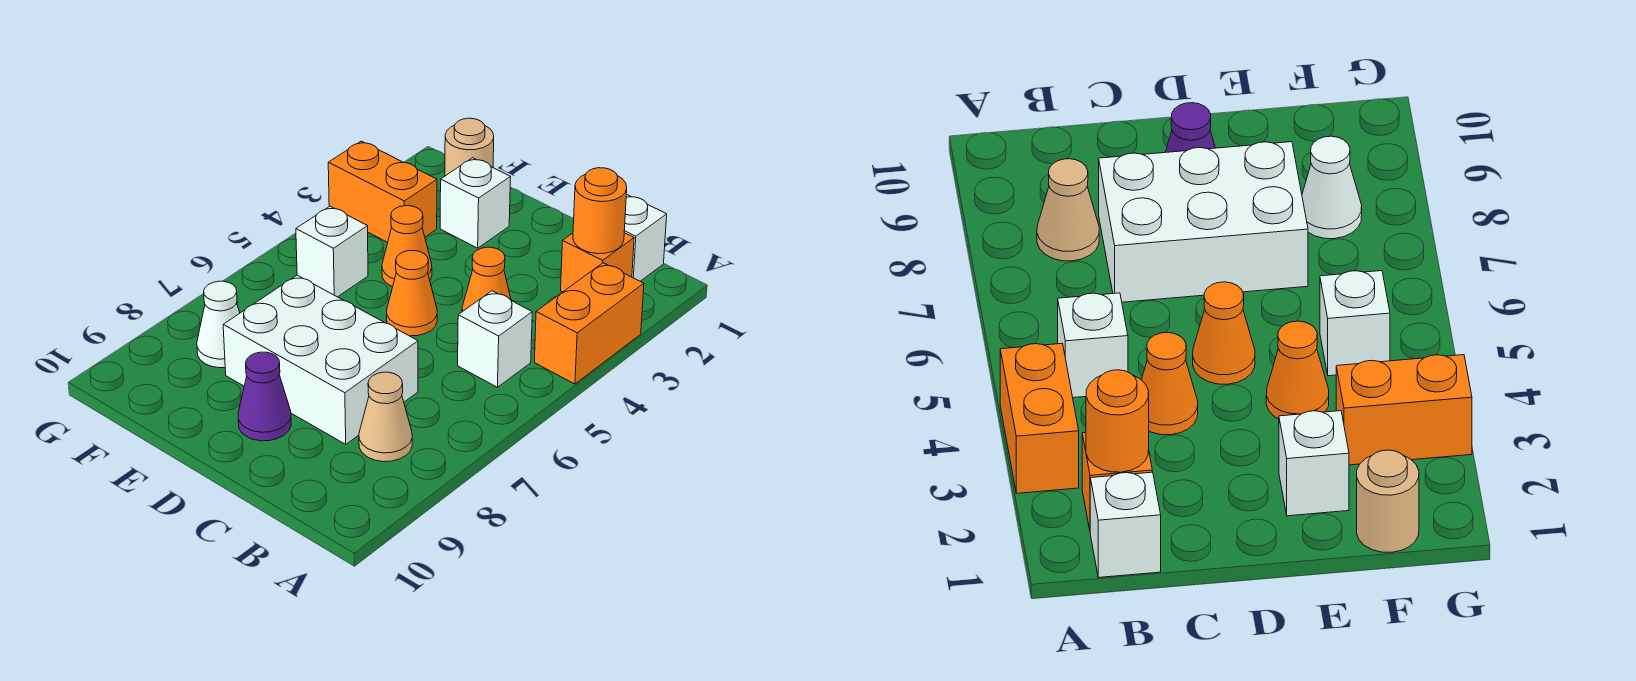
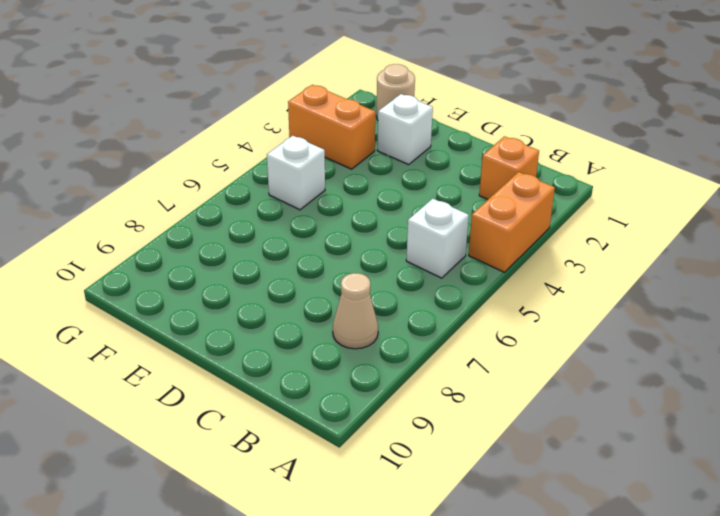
none -> white 1x1 brick [624,195,667,281]
none -> orange 1x1 cone [462,247,511,312]
none -> white 2x3 brick [223,275,418,444]

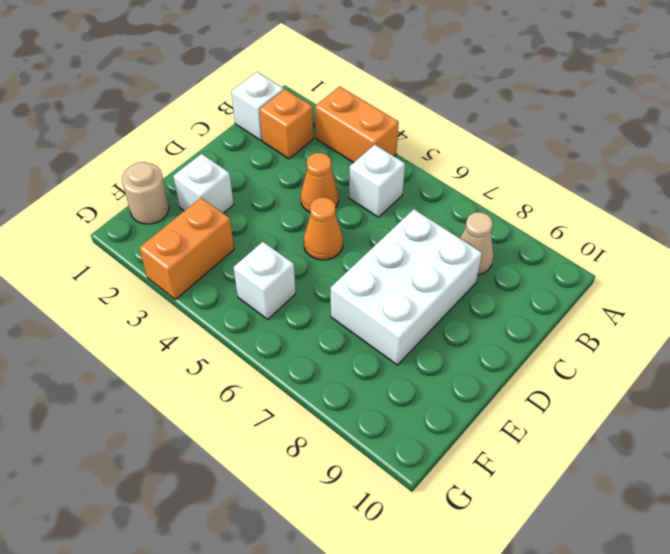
none -> purple 1x1 cone [238,352,291,441]
none -> orange 1x1 cone [382,206,432,287]
none -> white 1x1 cone [197,281,240,368]

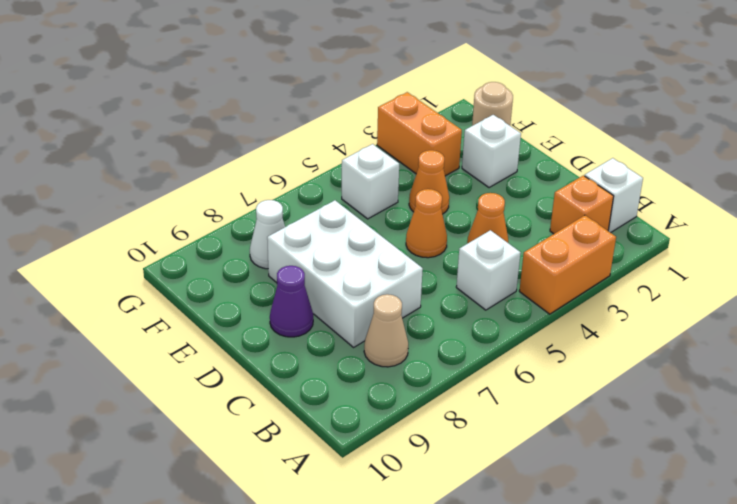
none -> orange 1x1 round brick [573,168,627,254]

